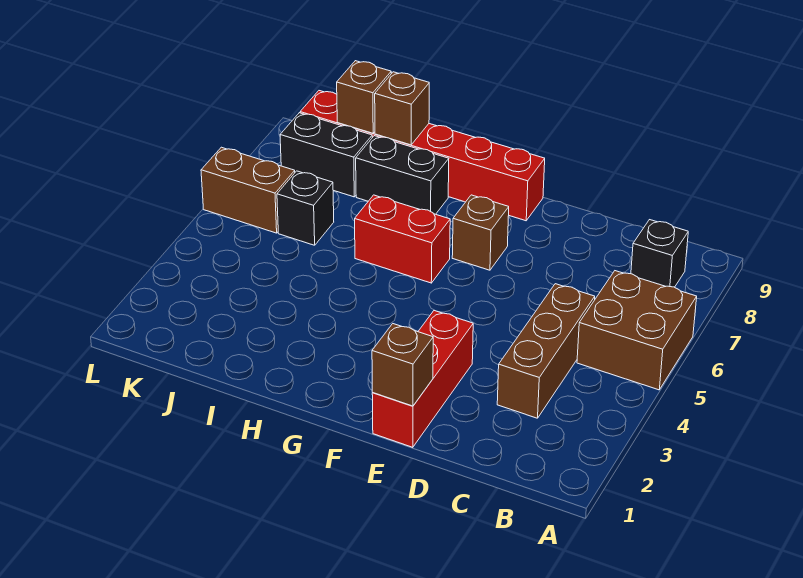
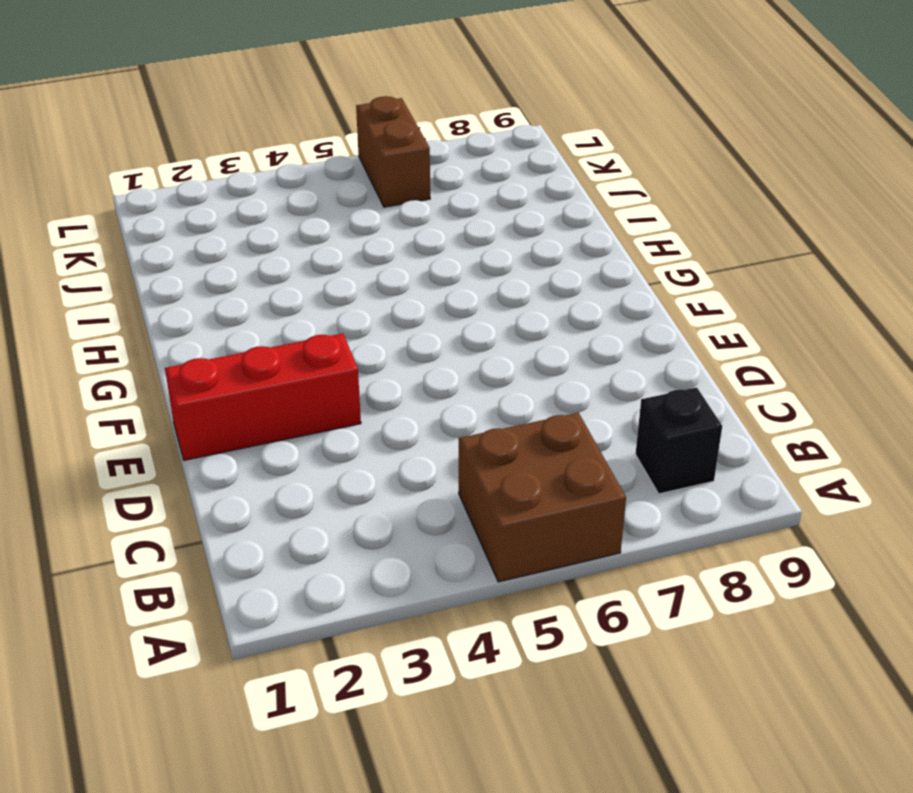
none -> brown 1x3 brick [497,284,595,418]
none -> brown 1x1 brick [452,195,509,270]
none -> red 1x6 brick [300,91,545,221]

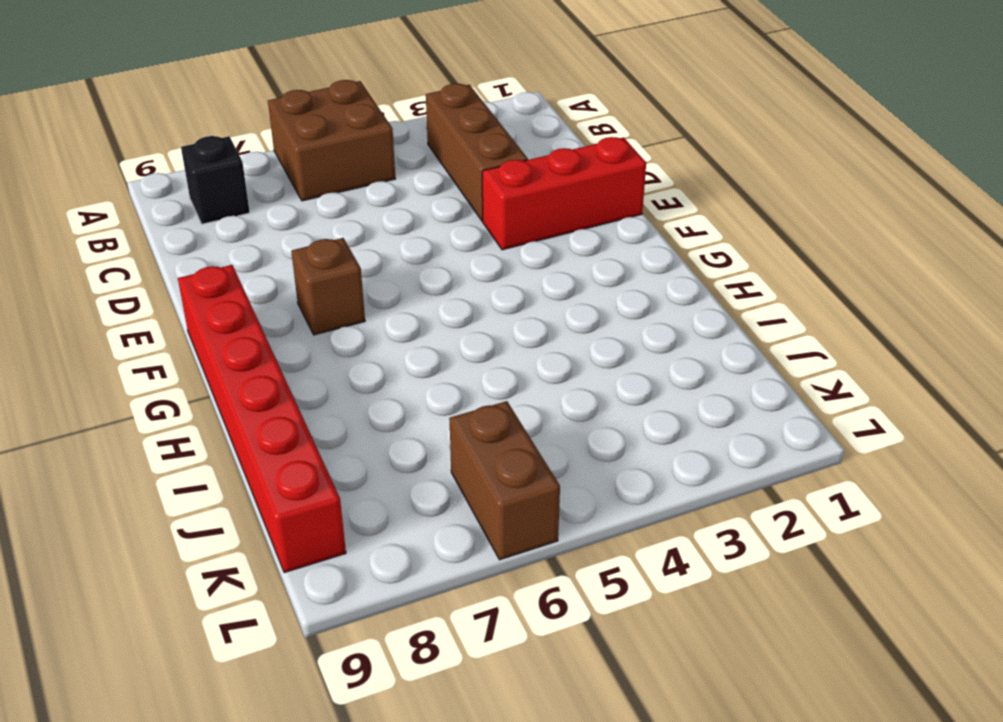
brown 1x3 brick [426,84,528,221] -> brown 1x3 brick turned to [497,284,595,418]
none -> red 1x2 brick [355,195,450,283]
none -> black 1x2 brick [356,136,449,214]
none -> black 1x1 brick [277,171,334,245]

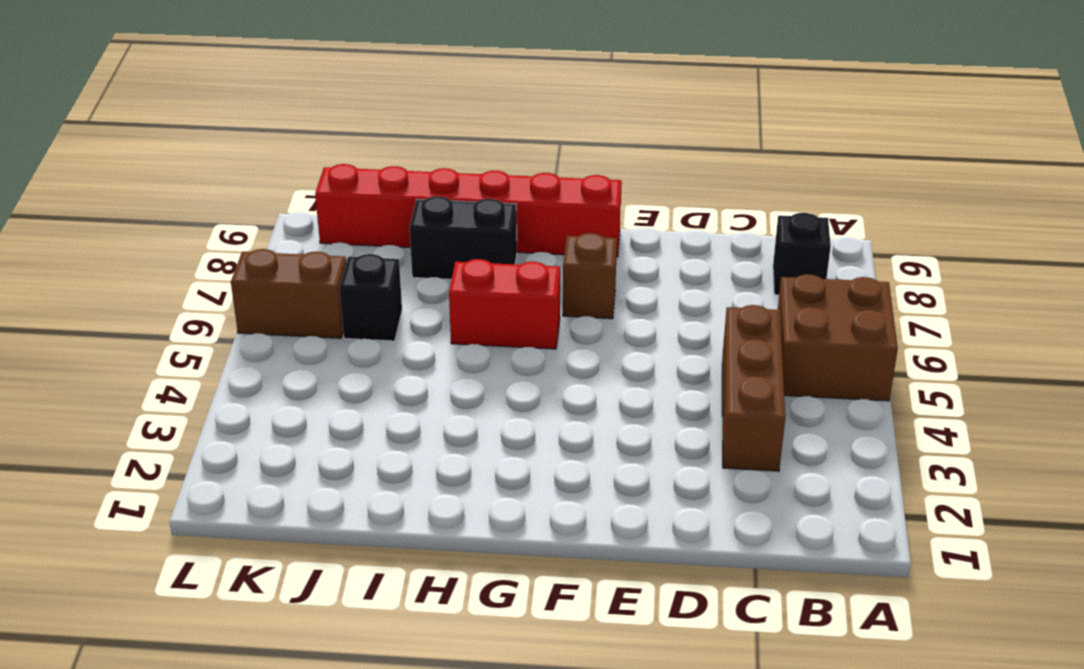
none -> red 1x3 brick [372,310,473,447]
none -> black 1x2 brick [280,113,372,197]
none -> brown 1x1 brick [372,324,433,406]

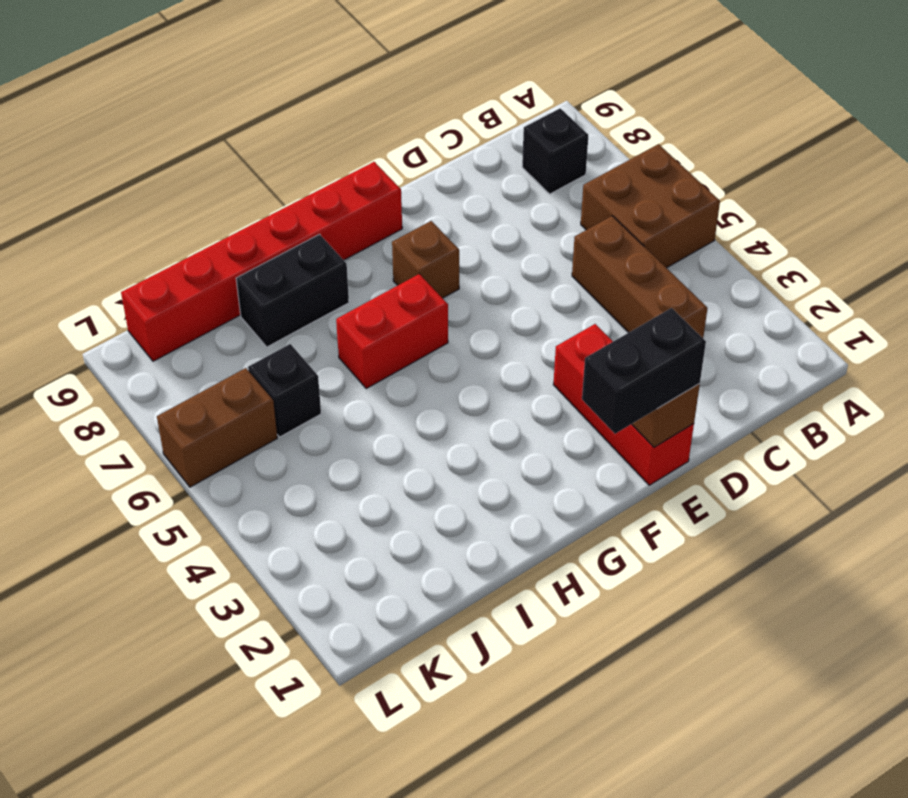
black 1x2 brick [582,308,706,434] -> black 1x2 brick moved to [280,113,372,197]
none -> brown 1x1 brick [375,72,429,145]
none -> brown 1x1 brick [337,61,391,133]

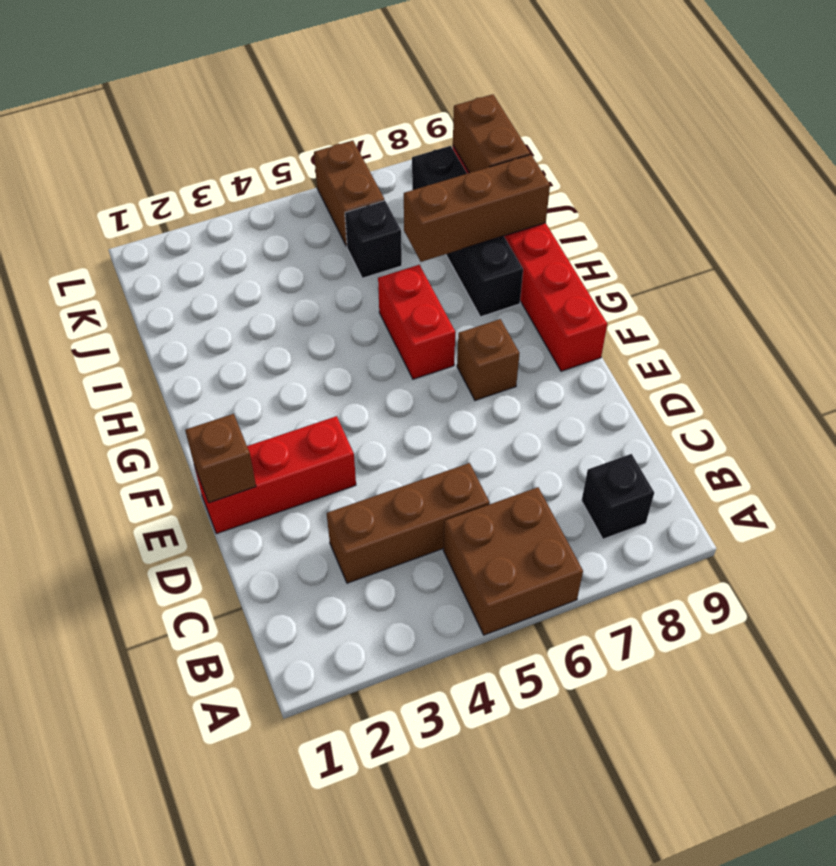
brown 1x3 brick [404,155,550,262] -> brown 1x1 brick [375,72,429,145]
brown 1x2 brick [453,94,530,173] -> brown 1x1 brick [337,61,391,133]

